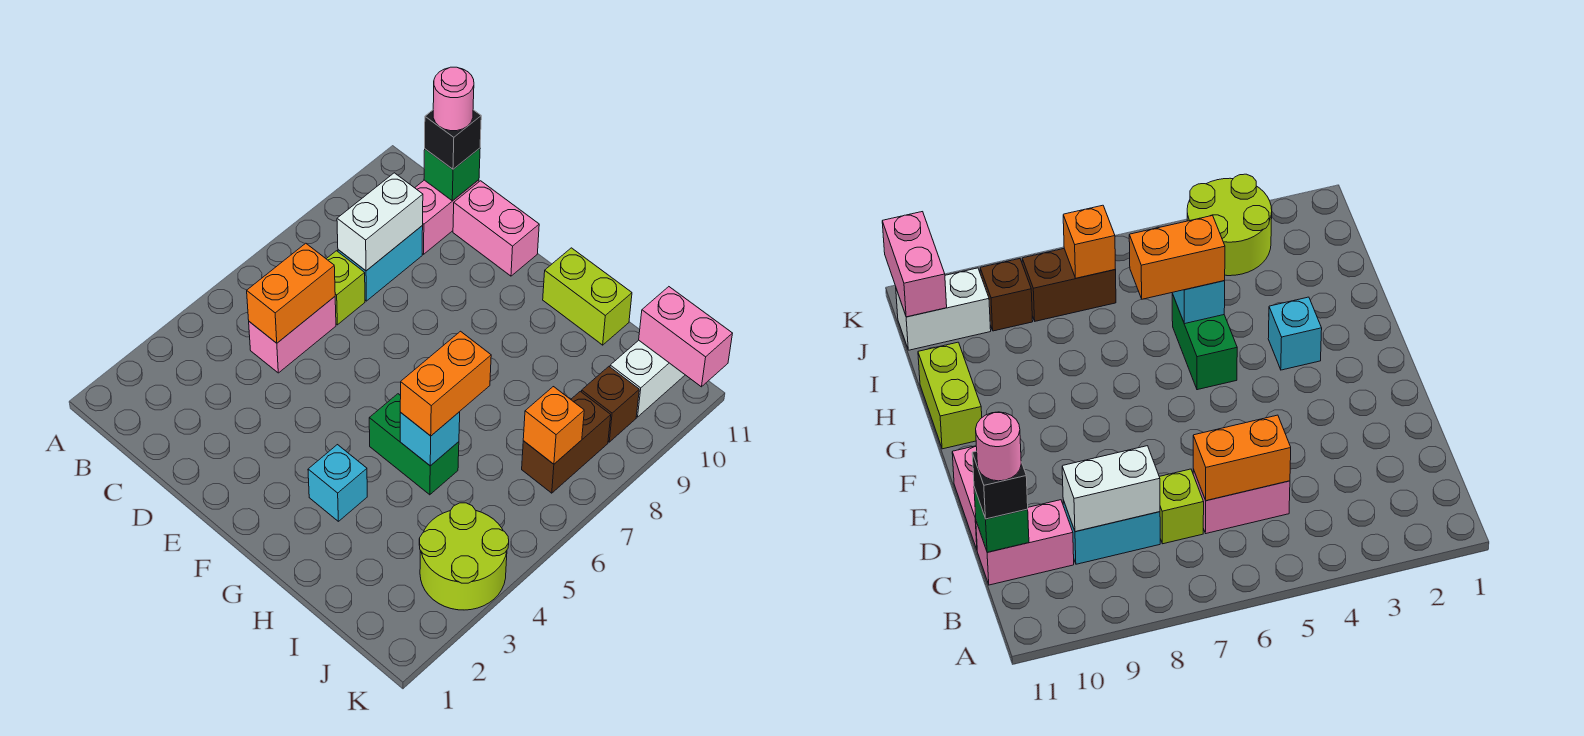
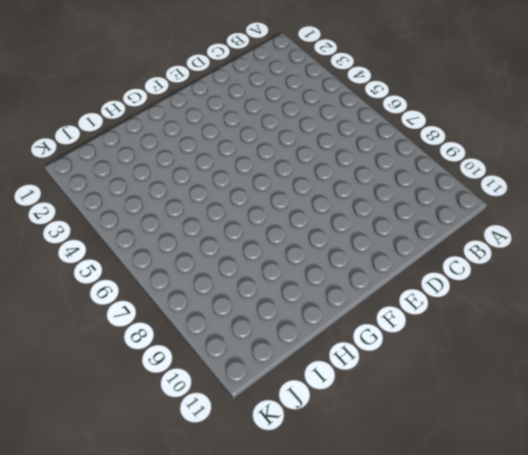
none -> pink 1x2 brick [249,297,336,373]
none -> lime 1x1 brick [327,251,365,325]
none -> cyan 1x2 brick [338,226,423,301]

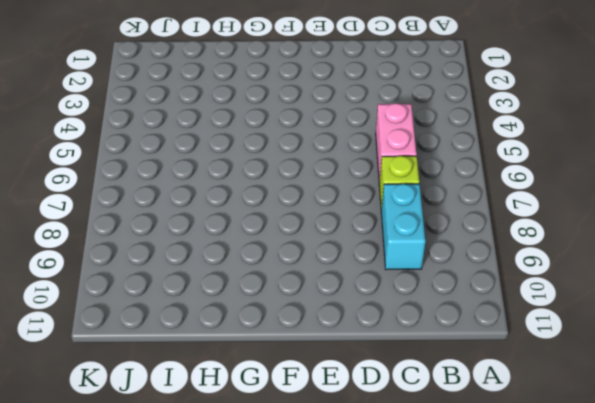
none -> pink 1x2 brick [415,180,479,254]
none -> pink 1x2 brick [453,181,539,276]
none -> cyan 1x1 brick [308,445,367,521]

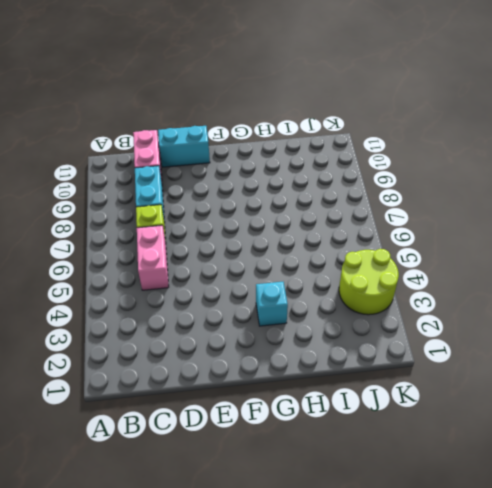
cyan 1x2 brick [158,126,210,167] -> pink 1x2 brick [453,181,539,276]
none -> green 1x2 brick [369,394,459,495]
none -> lime 1x2 brick [543,248,632,345]
none -> brown 1x2 brick [522,391,611,493]

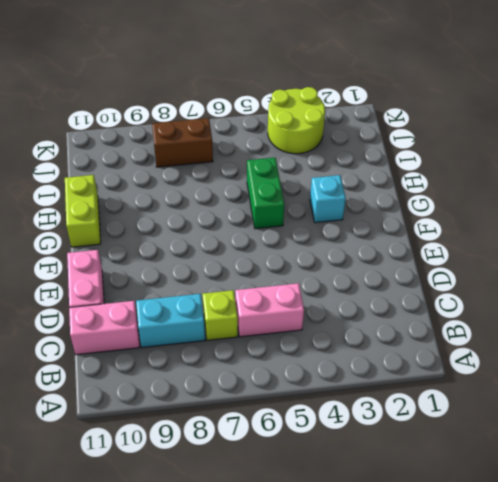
none -> brown 1x1 brick [582,367,639,442]
none -> white 1x2 brick [610,340,685,417]
none -> orange 1x2 brick [247,243,335,343]

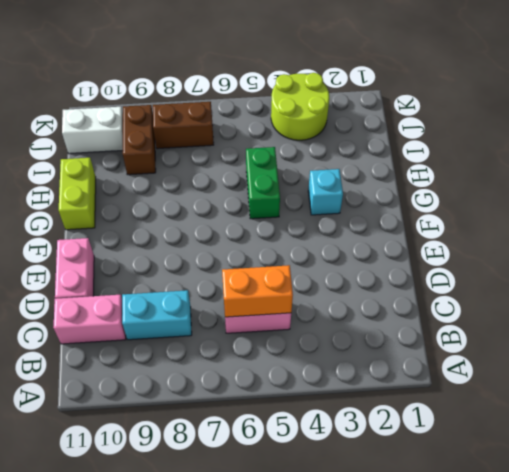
brown 1x2 brick [123,105,156,175] -> brown 1x1 brick [582,367,639,442]
none -> lime 1x1 brick [327,251,365,325]
none -> white 1x2 brick [337,173,423,271]
none -> green 1x1 brick [424,148,480,201]

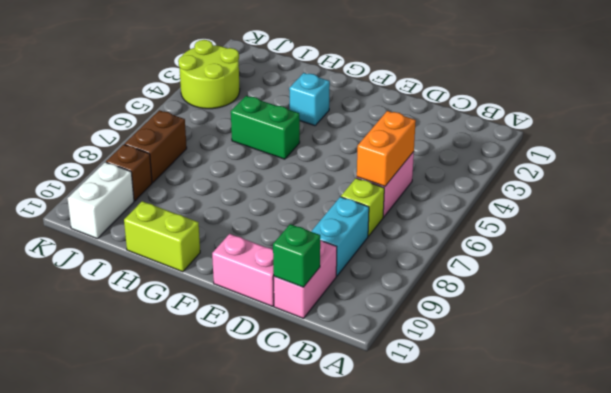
none -> white 1x2 brick [337,173,423,271]
none -> cyan 1x1 brick [400,412,460,466]
none -> orange 1x1 brick [523,387,584,464]

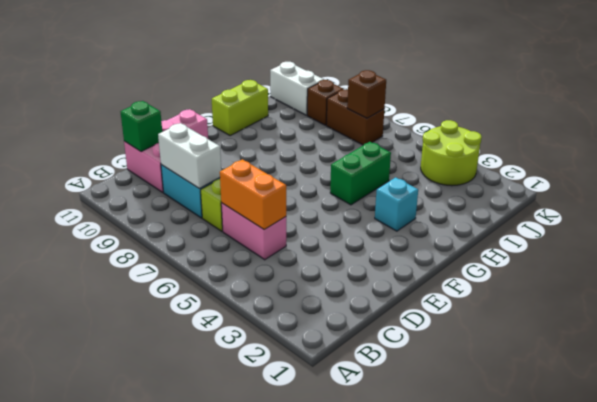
brown 1x1 brick [347,70,386,118] -> orange 1x1 brick [523,387,584,464]
none -> cyan 1x1 brick [400,412,460,466]
none -> pink 1x2 brick [639,287,733,387]
none -> black 1x1 brick [425,110,481,169]

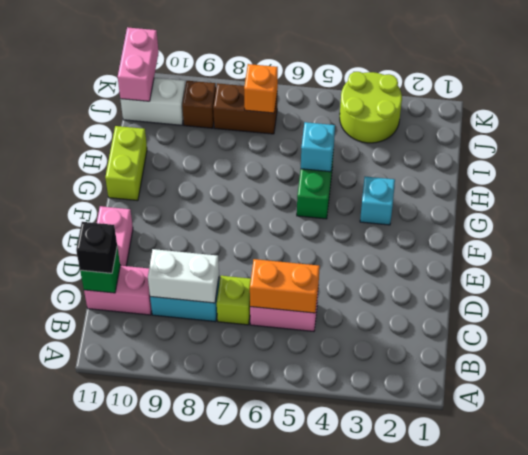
none -> orange 1x2 brick [400,331,491,436]
none -> pink 1x1 round brick [433,67,474,131]

